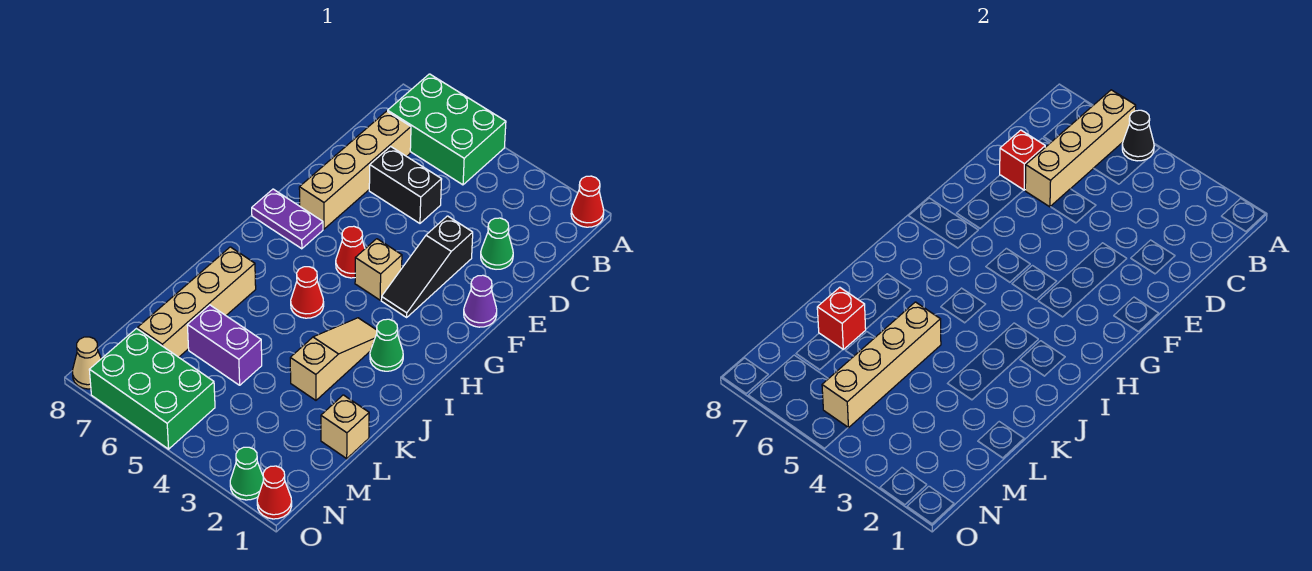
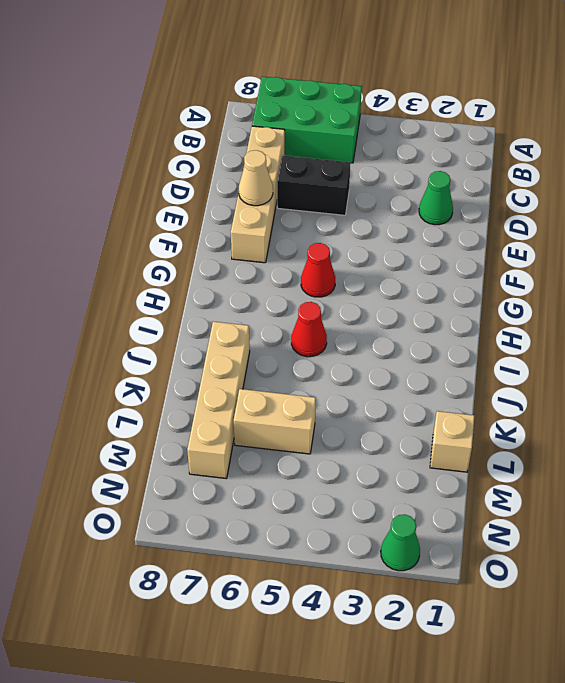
tan 1x1 cone [239,150,273,206] -> tan 1x1 cone moved to [72,337,101,389]
tan 1x2 brick [234,389,316,454] -> purple 1x2 brick [187,305,262,385]
none -> red 1x1 cone [571,176,604,227]
none -> black 1x3 slope [381,216,473,317]
none -> purple 1x1 cone [464,275,497,327]

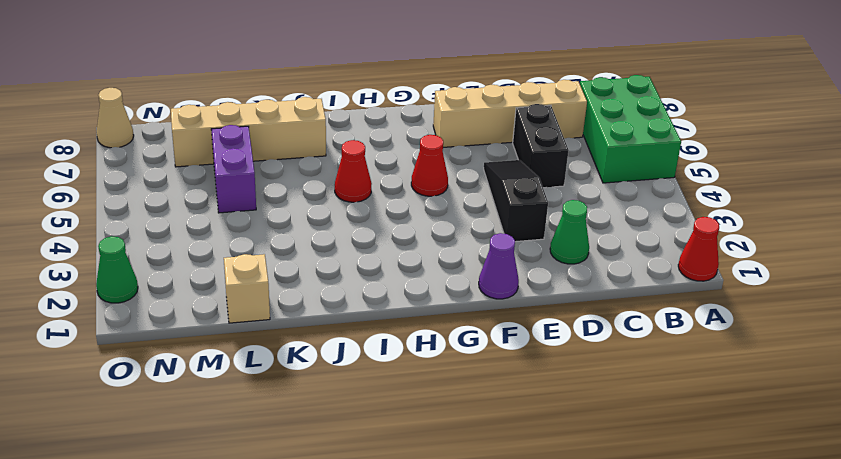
black 1x3 slope [484,160,548,242] -> black 1x3 slope turned to [381,216,473,317]
none -> tan 1x1 brick [355,239,402,300]
none -> purple 1x2 plate [252,189,323,249]
none -> green 1x1 cone [370,319,403,371]

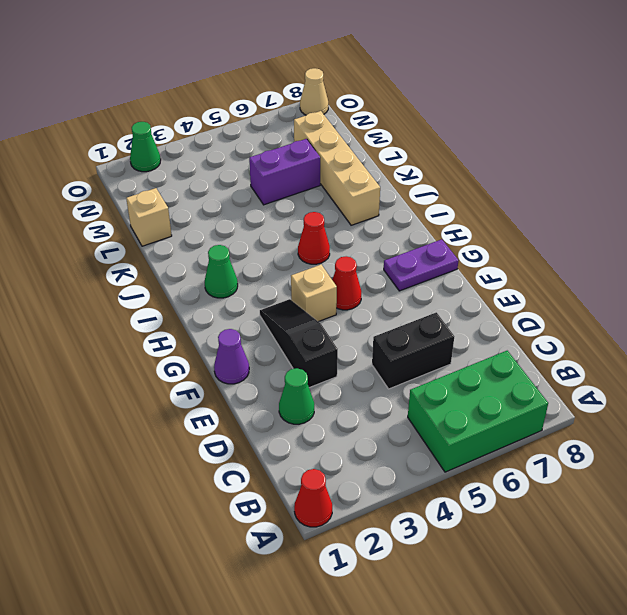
none -> tan 1x4 brick [299,111,411,229]
none -> tan 1x3 slope [290,318,377,400]
none -> green 2x3 brick [89,329,215,449]

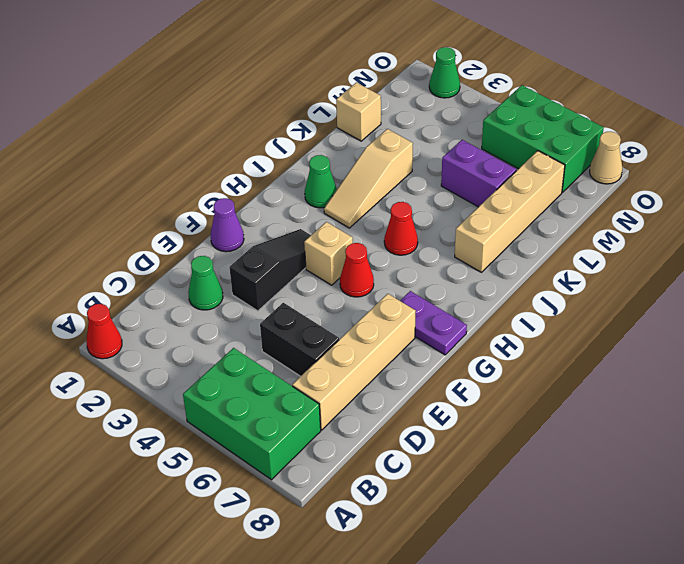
none -> red 1x1 cone [257,466,292,519]
none -> black 1x1 cone [1122,110,1154,161]
none -> tan 1x4 brick [1025,90,1136,207]

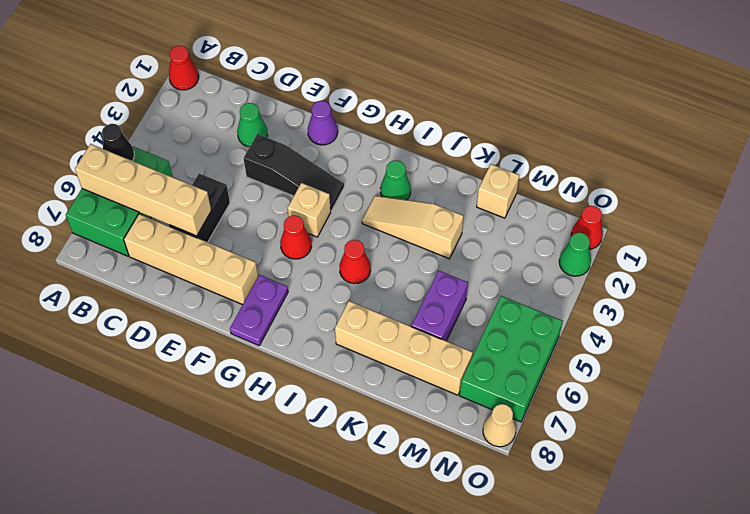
none -> red 1x1 brick [1000,130,1045,190]
none -> tan 1x4 brick [822,302,941,428]
none -> red 1x1 brick [817,287,866,349]

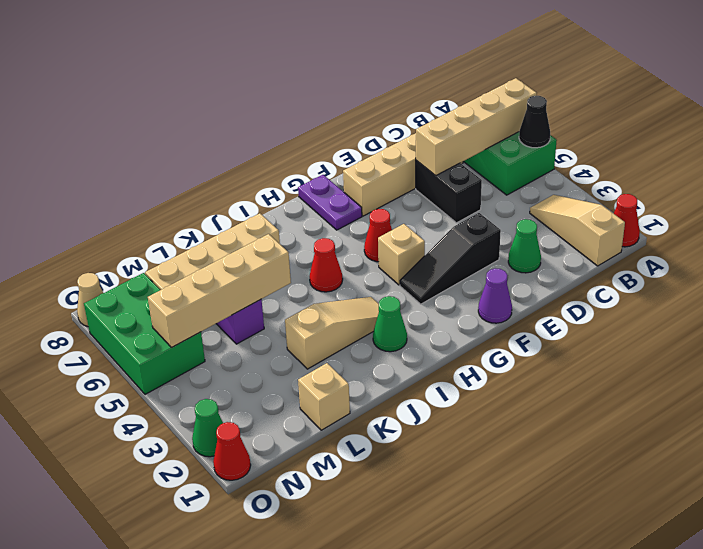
tan 1x3 slope [530,195,625,266] -> none
none -> red 1x1 brick [1000,130,1045,190]
none -> red 1x1 brick [817,287,866,349]

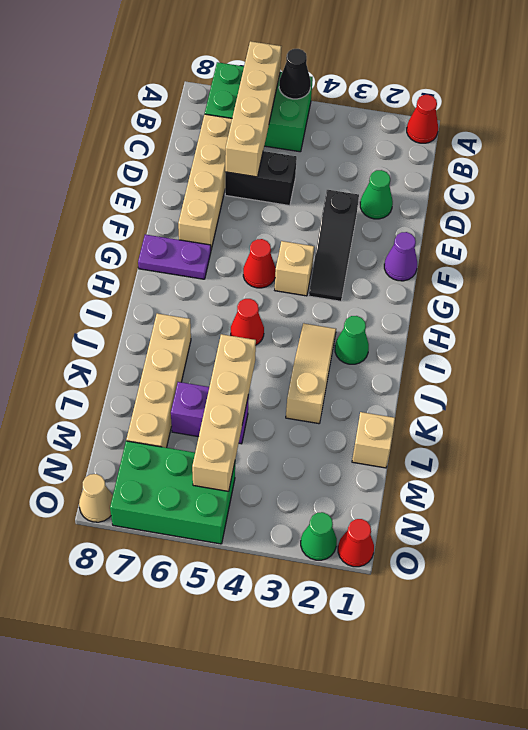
none -> red 1x1 brick [1000,130,1045,190]
none -> red 1x1 brick [817,287,866,349]

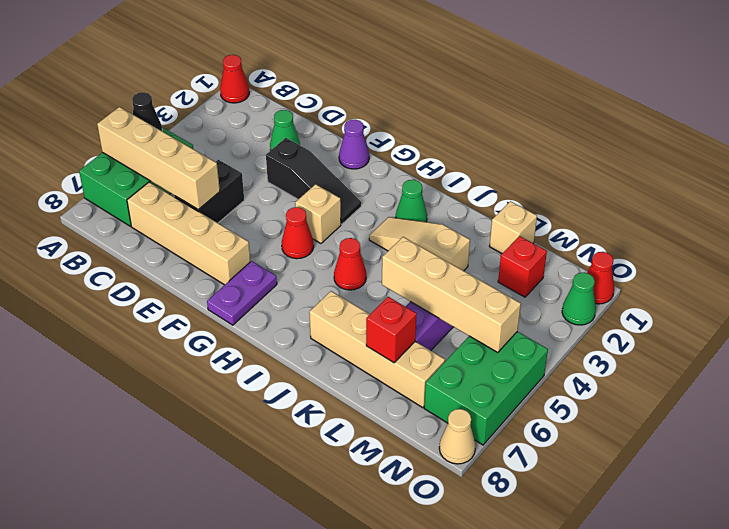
red 1x1 brick [498,236,547,297] -> red 1x1 brick moved to [1000,130,1045,190]

